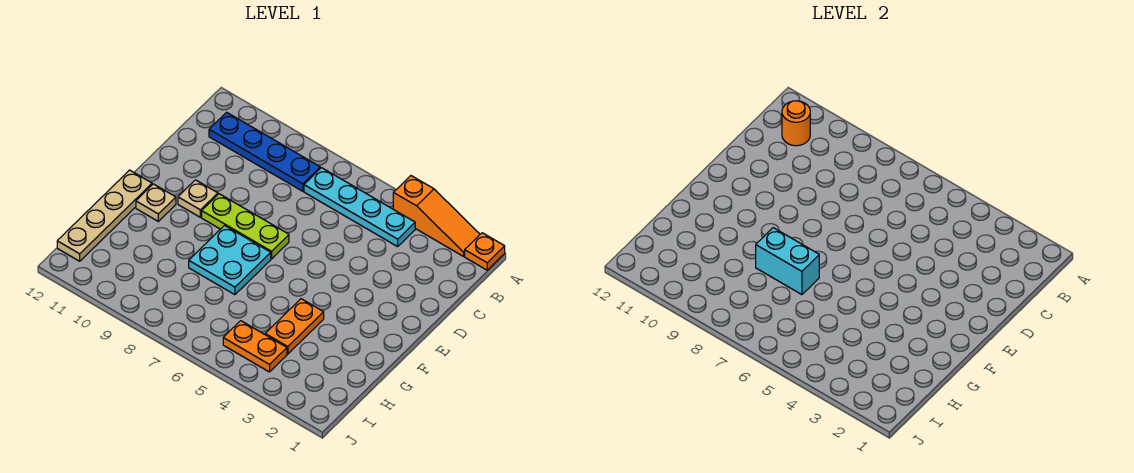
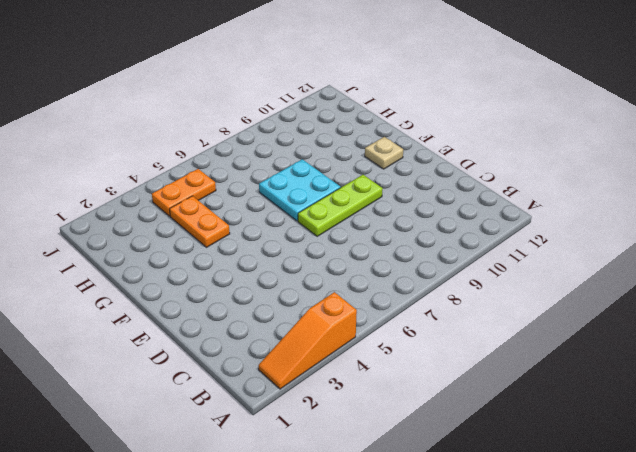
none -> orange 1x1 plate [465,233,505,270]
none -> cyan 1x4 plate [304,168,415,247]
none -> blue 1x4 plate [209,112,320,191]

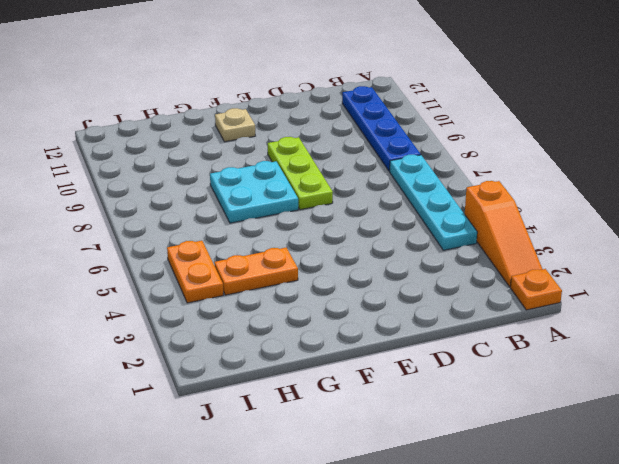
none -> tan 1x1 plate [178,180,218,217]
none -> tan 1x4 plate [57,170,152,261]
none -> orange 1x1 round brick [782,101,810,146]

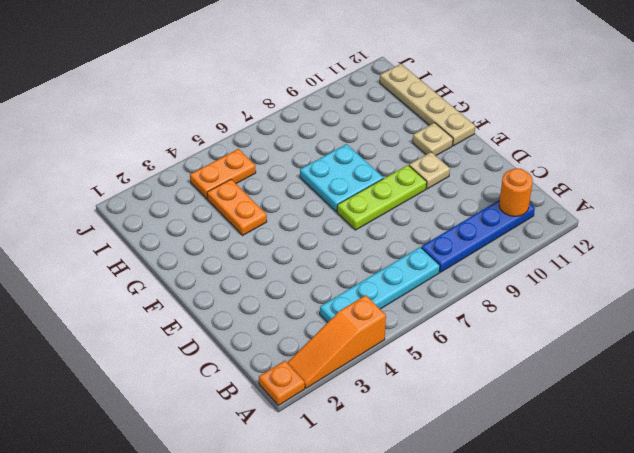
none -> cyan 1x2 brick [756,228,819,295]

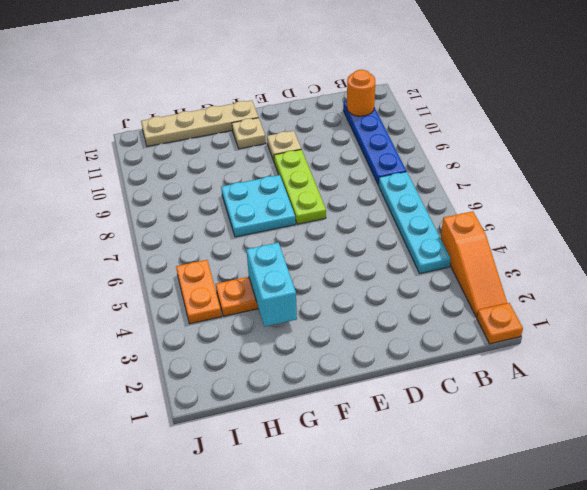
cyan 1x2 brick [246,243,297,327] -> cyan 1x2 brick moved to [756,228,819,295]

